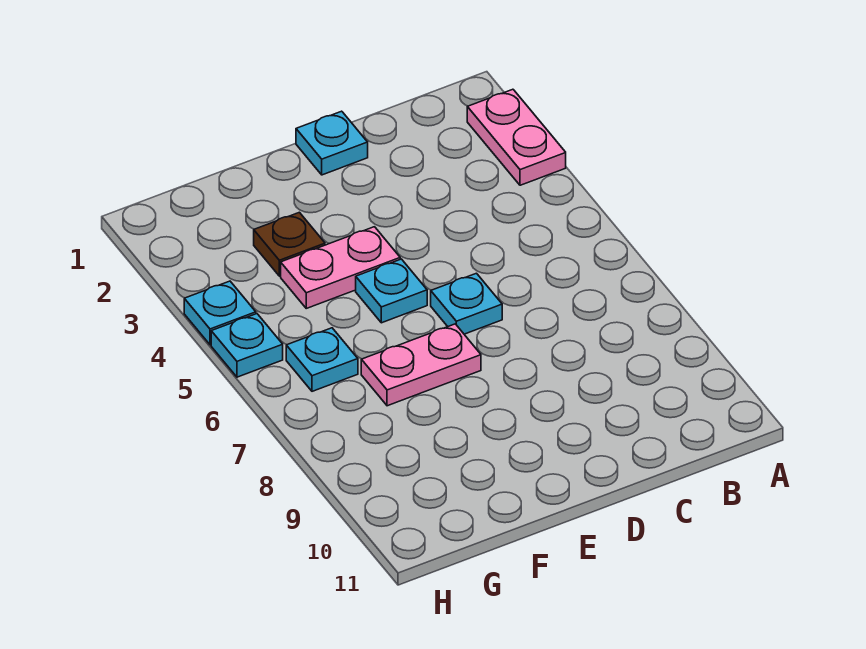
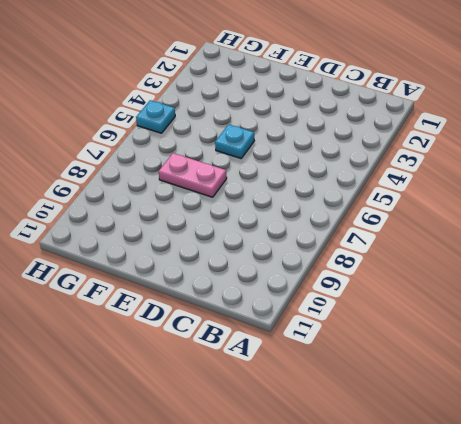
none -> pink 1x2 plate [467,89,566,185]
none -> cyan 1x1 plate [296,111,368,175]

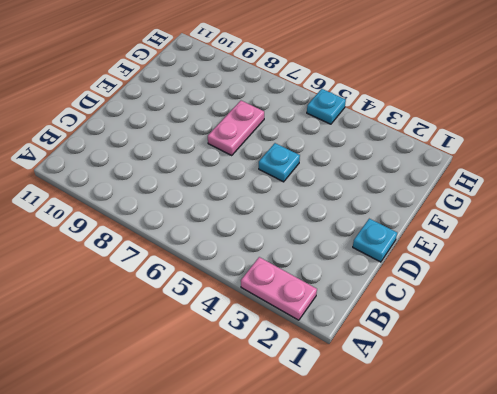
none -> cyan 1x1 plate [431,273,502,334]
none -> pink 1x2 plate [281,227,400,308]

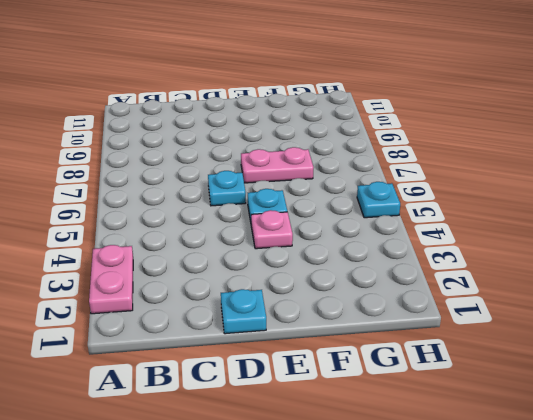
pink 1x1 plate [251,210,293,249] -> pink 1x2 plate [281,227,400,308]
none -> brown 1x1 plate [254,212,325,276]
none -> cyan 1x1 plate [286,328,358,391]

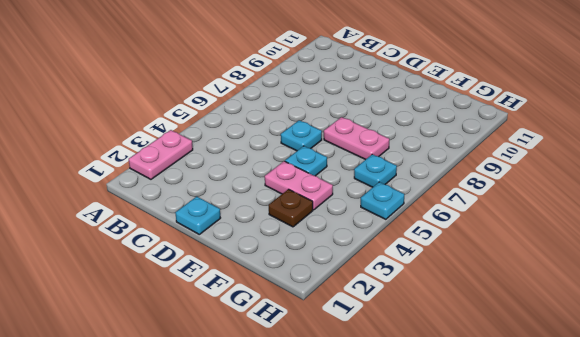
none -> cyan 1x1 plate [184,281,256,345]

